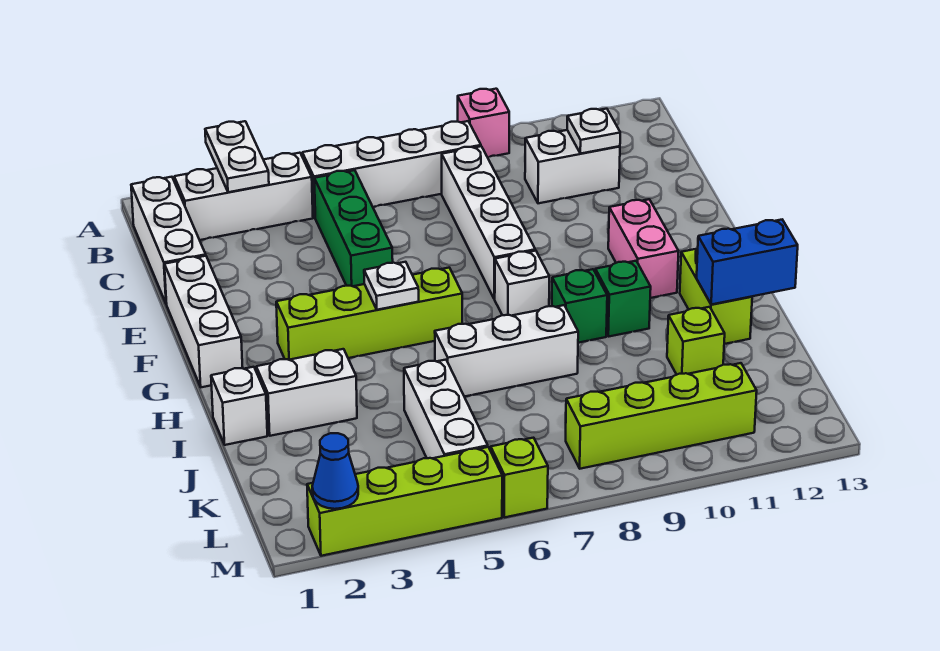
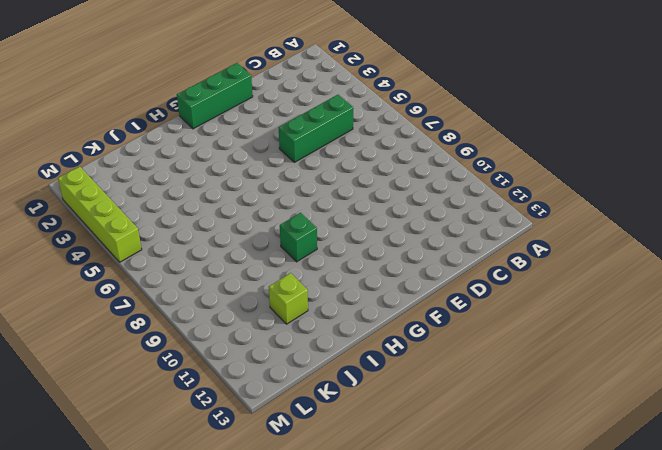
green 1x3 brick [177,63,253,129] -> white 1x3 brick [164,256,243,387]
none -> pink 1x1 brick [458,89,509,157]
none -> white 1x3 brick [131,177,206,304]
none -> white 1x3 brick [174,153,313,240]

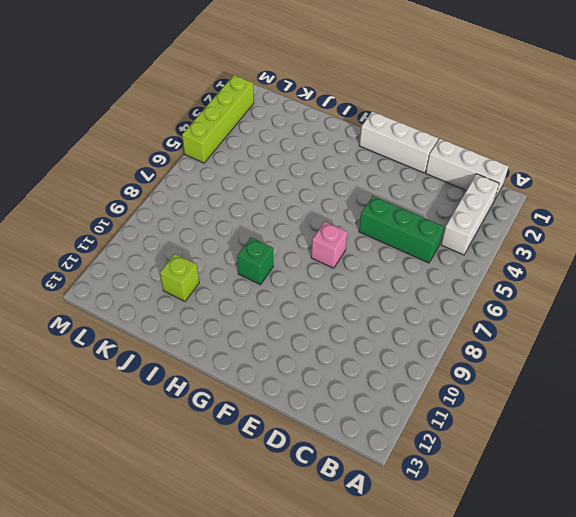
pink 1x1 brick [311,222,347,268] -> pink 1x1 brick moved to [458,89,509,157]
none -> white 1x4 brick [302,121,481,217]
none -> white 1x4 brick [442,146,535,299]
none -> white 1x2 brick [525,130,620,203]

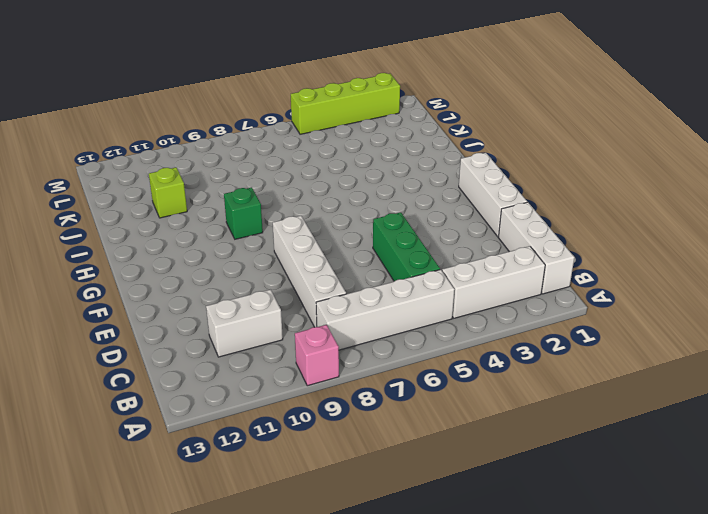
none -> pink 1x2 brick [608,199,679,298]
none -> lime 1x4 brick [276,268,462,360]
none -> white 1x1 brick [495,251,549,316]

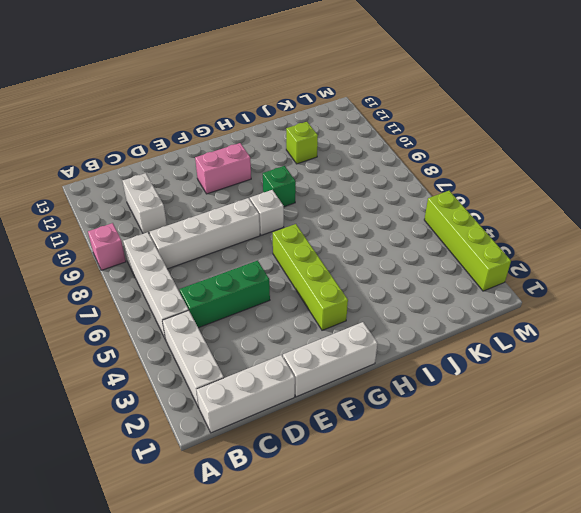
none -> green 1x1 brick [595,261,651,337]
none -> lime 1x2 brick [680,249,752,344]
none -> white 1x1 brick [211,367,267,445]

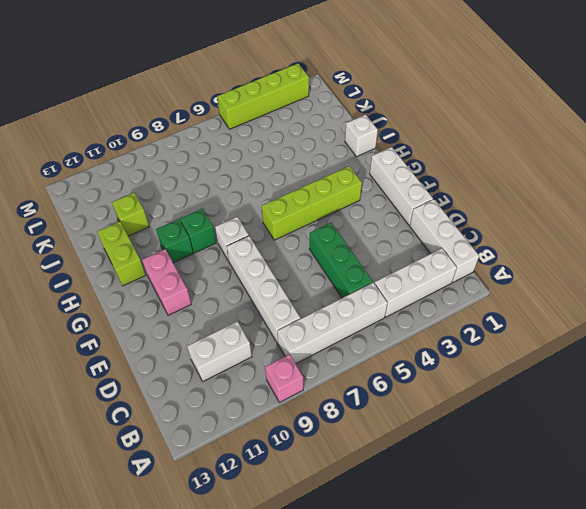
none -> white 1x2 brick [256,349,357,436]
none -> white 1x3 brick [435,305,578,397]
none -> white 1x3 brick [404,360,488,458]

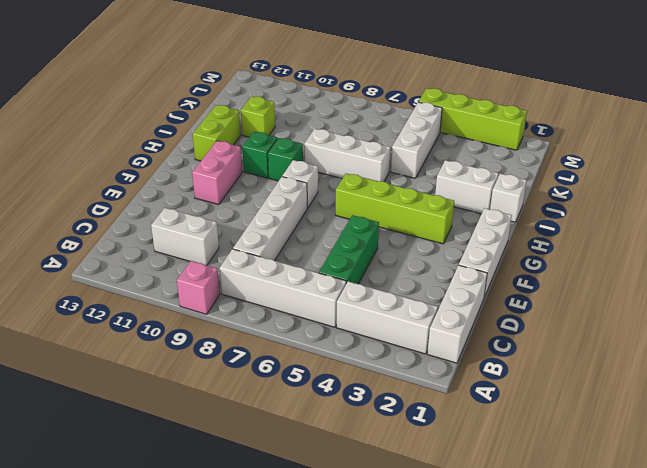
none -> lime 1x4 brick [566,363,757,469]
none -> lime 1x1 brick [491,438,548,517]
none -> white 1x2 plate [205,121,269,192]

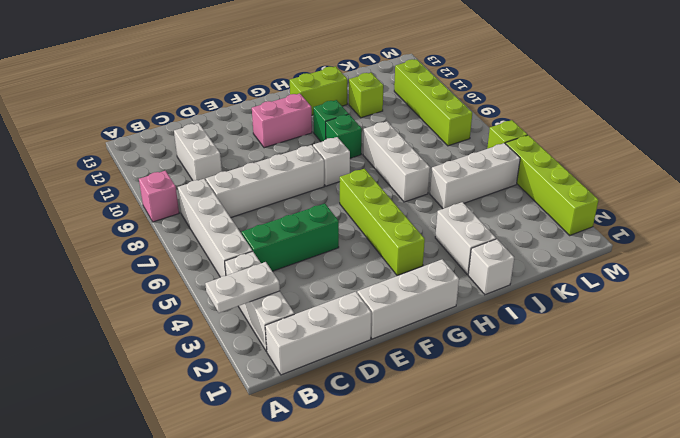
none -> white 1x1 plate [567,109,620,154]
none -> white 1x1 plate [364,262,419,310]
none -> blue 1x2 brick [697,220,798,304]

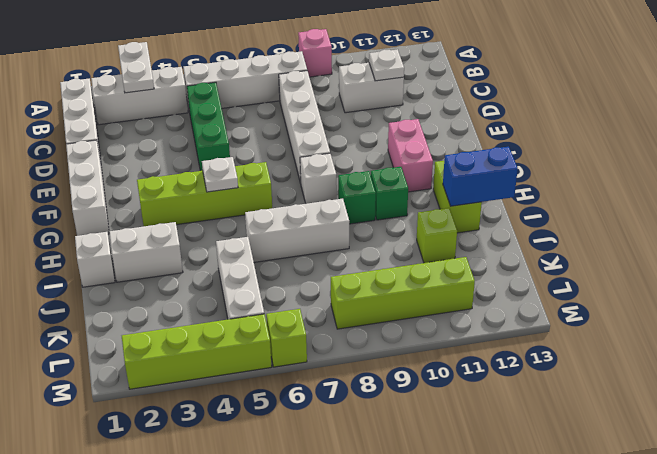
none -> blue 1x1 cone [312,433,358,509]

